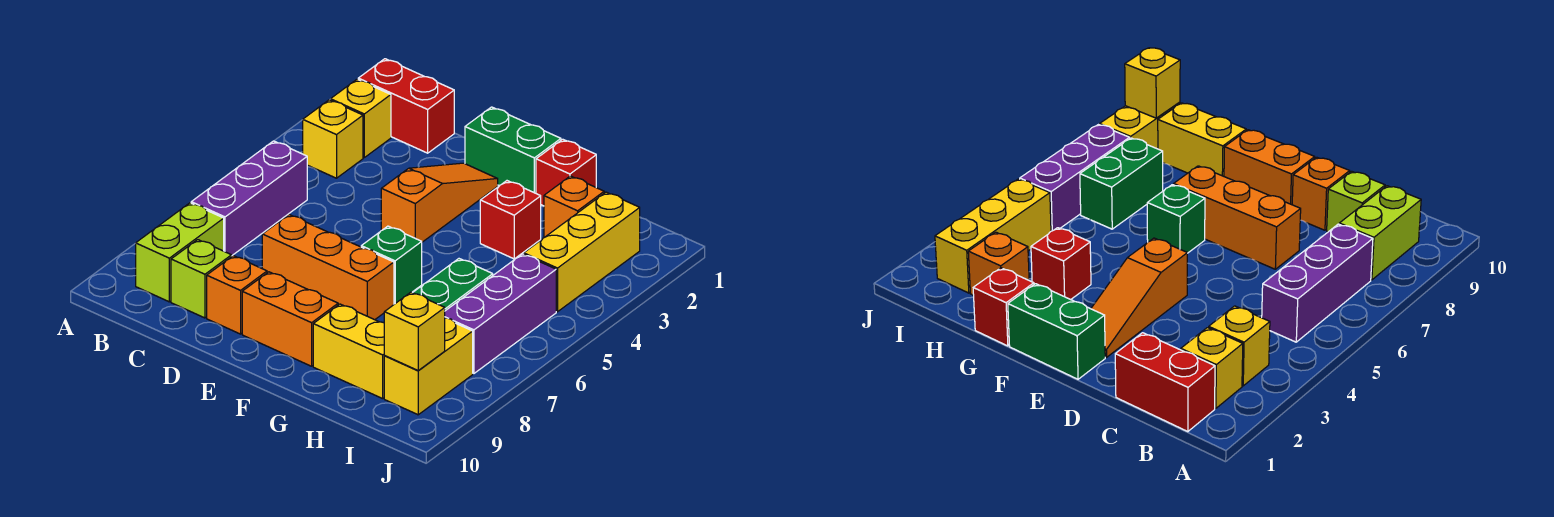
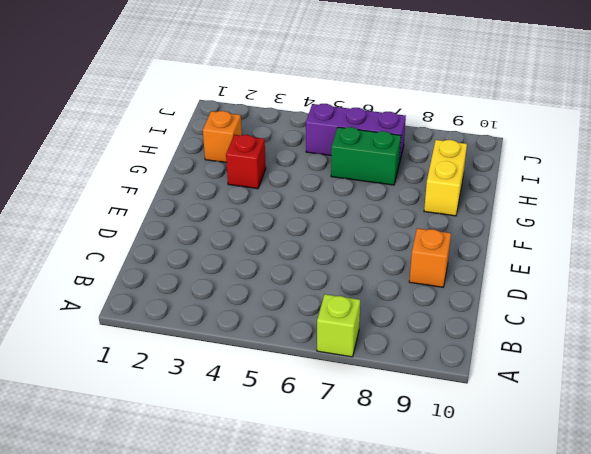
lime 1x1 brick [317,294,360,357] -> lime 1x1 brick moved to [171,240,232,318]
none -> red 1x2 brick [358,59,454,153]
none -> yellow 1x1 brick [331,79,391,157]
none -> yellow 1x1 brick [303,100,363,178]

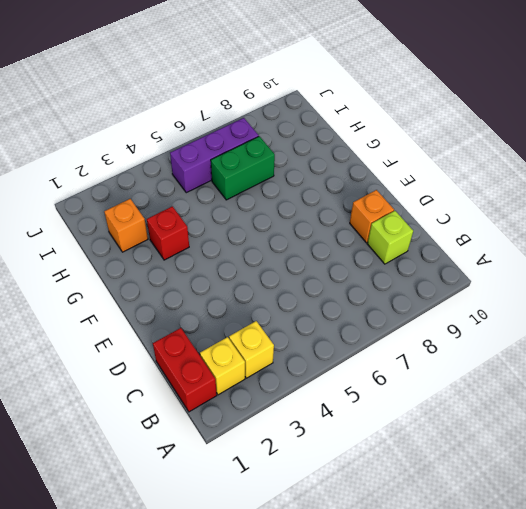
none -> purple 1x3 brick [191,141,307,255]
none -> lime 1x2 brick [136,203,224,302]
none -> orange 1x3 brick [262,215,394,320]

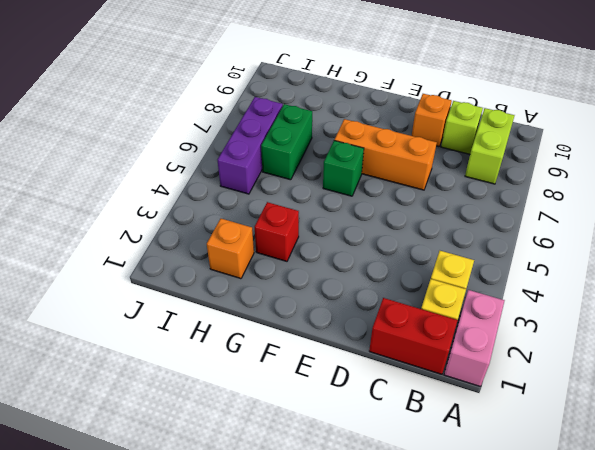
pink 1x2 brick [444,290,505,387] -> none
none -> purple 1x3 brick [191,141,307,255]
none -> green 1x2 brick [465,107,561,193]
none -> orange 1x3 slope [381,163,498,242]

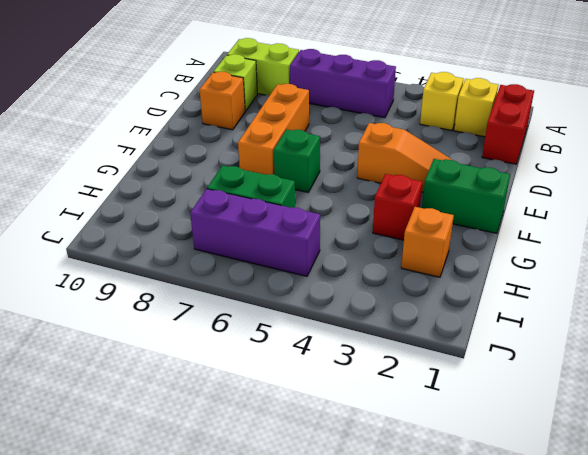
green 1x2 brick [422,159,510,233] -> green 1x2 brick turned to [465,107,561,193]
none -> orange 1x2 brick [242,272,338,366]
none -> red 1x1 brick [536,139,596,206]
none -> yellow 1x2 brick [313,304,385,399]

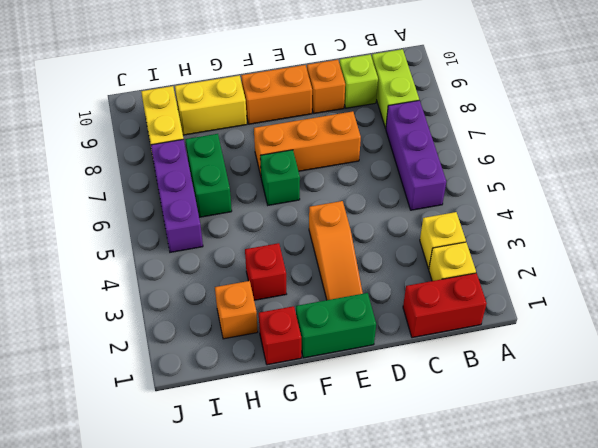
none -> yellow 1x3 brick [524,192,640,312]
none -> yellow 1x1 brick [384,292,445,371]

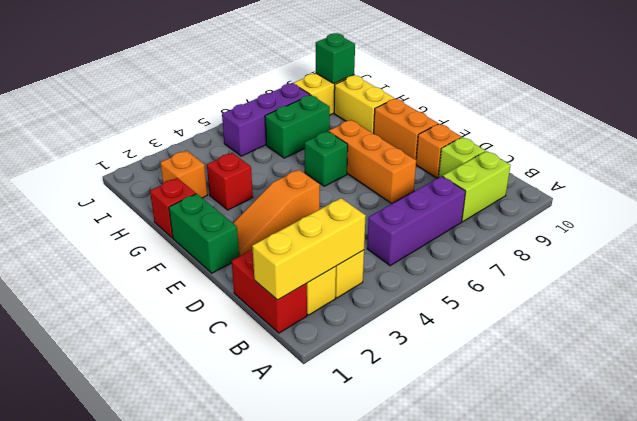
yellow 1x3 brick [252,198,366,300] -> yellow 1x3 brick moved to [524,192,640,312]
green 1x1 brick [316,33,355,83] -> yellow 1x1 brick [384,292,445,371]

